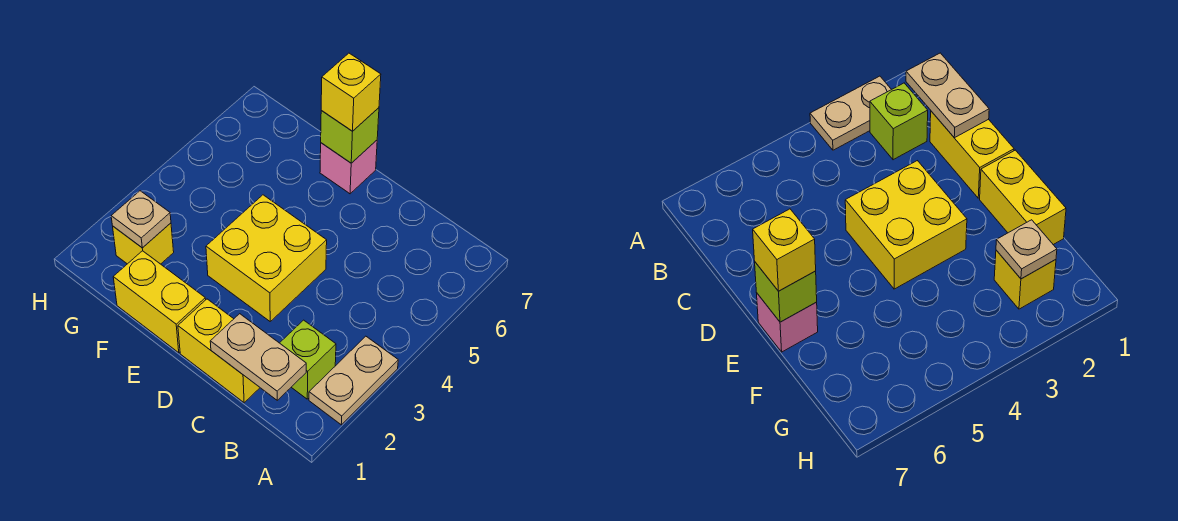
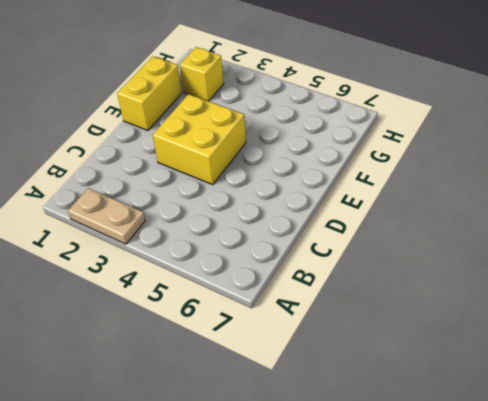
none -> lime 1x1 brick [280,320,336,399]
none -> yellow 1x2 brick [178,299,260,403]

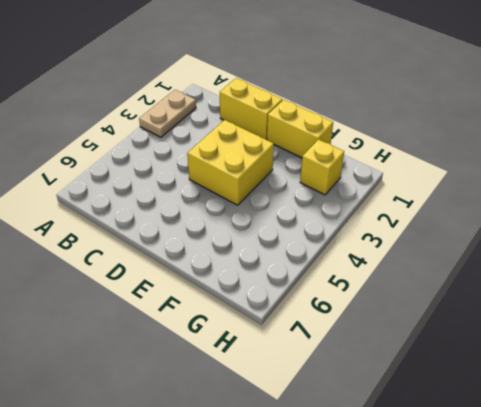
none -> lime 1x1 brick [280,320,336,399]
none -> pink 1x1 brick [320,140,377,194]

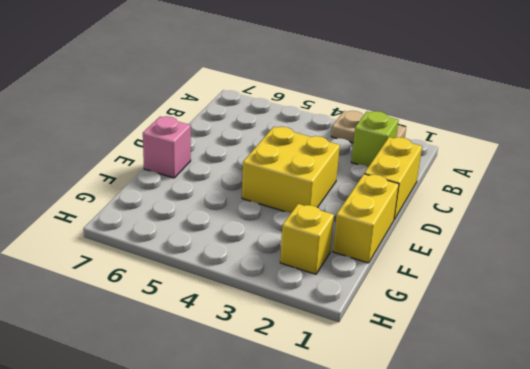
none -> tan 1x2 plate [210,314,306,400]
none -> lime 1x1 brick [321,108,379,163]

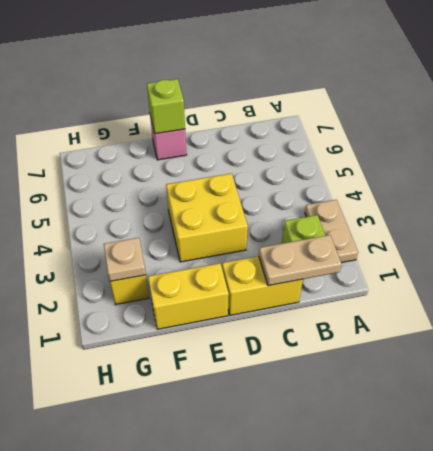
none -> yellow 1x1 brick [321,53,381,131]

